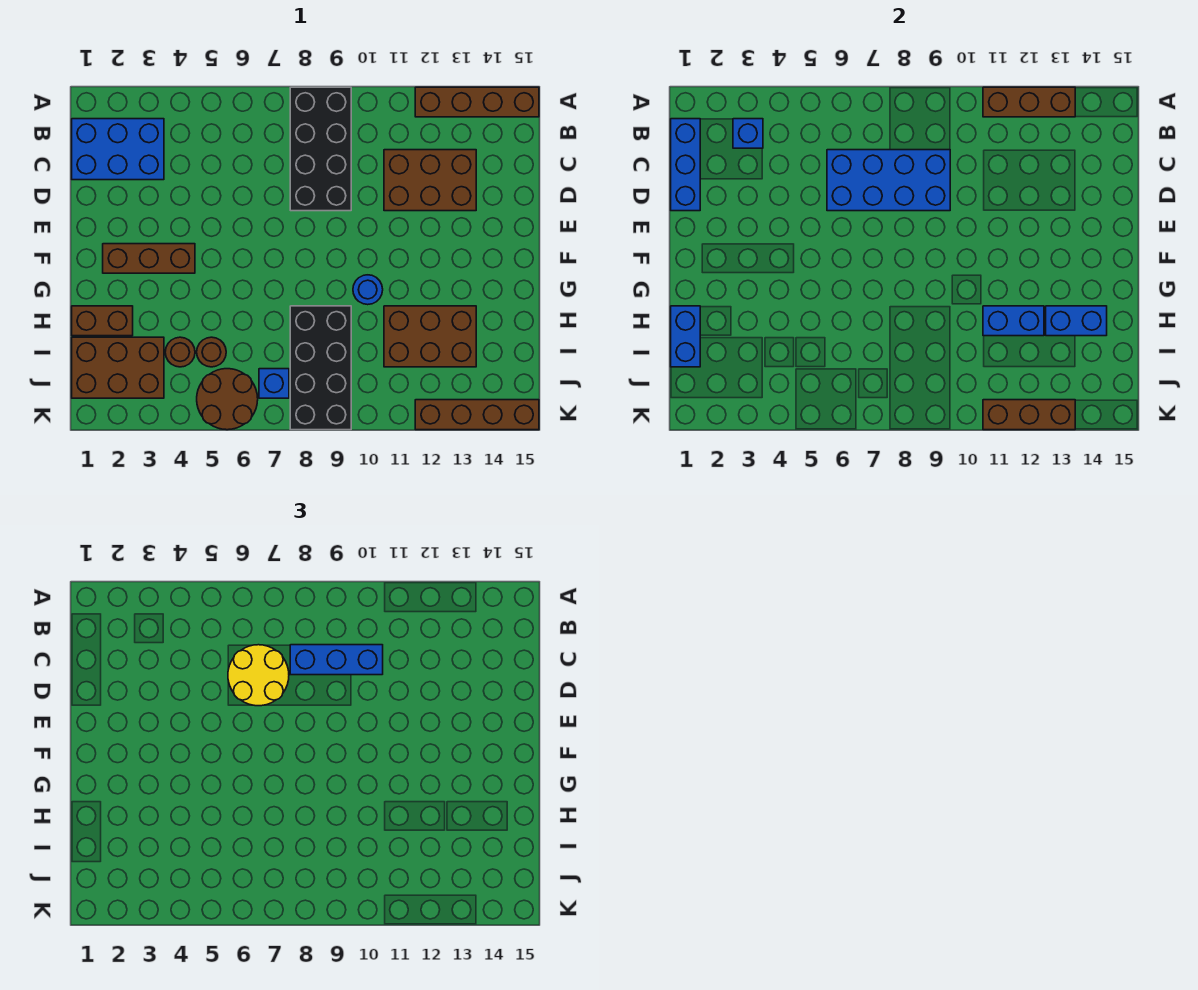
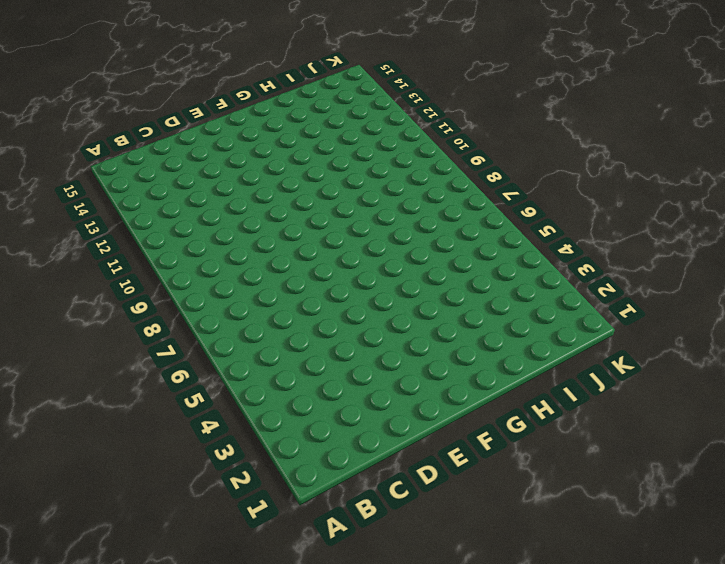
none -> black 2x4 brick [290,87,351,211]
none -> brown 1x4 brick [415,87,539,117]
none -> blue 2x3 brick [72,119,164,180]

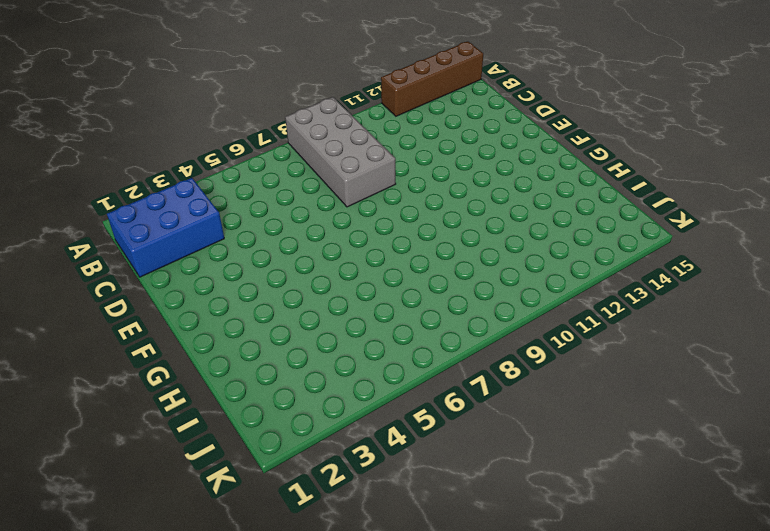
grey 2x4 brick [285,97,396,207] -> black 2x4 brick [290,87,351,211]
none -> brown 2x3 brick [384,150,476,211]
none -> brown 1x3 brick [103,244,195,273]
none -> blue 1x1 round brick [353,275,383,305]

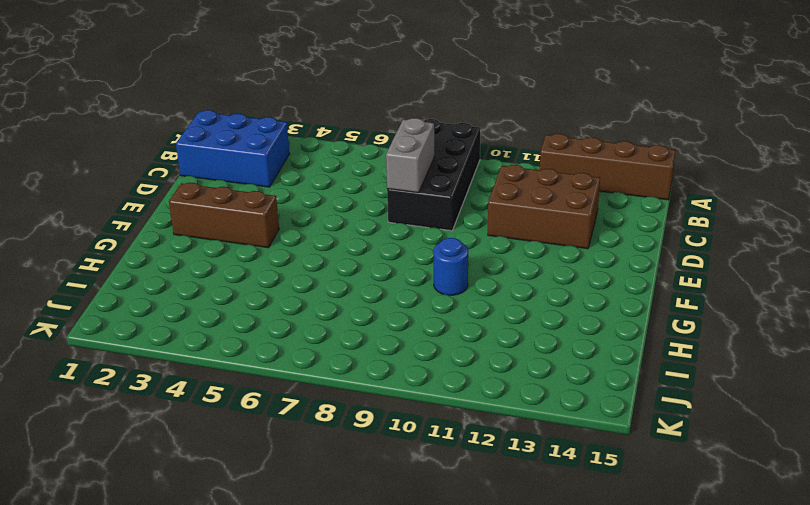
grey 1x2 brick [386,118,434,193] -> blue 2x4 brick [827,150,950,211]
none -> brown 1x2 brick [72,306,133,336]
none -> black 2x4 brick [290,306,351,430]
none -> brown 2x3 brick [384,306,476,367]

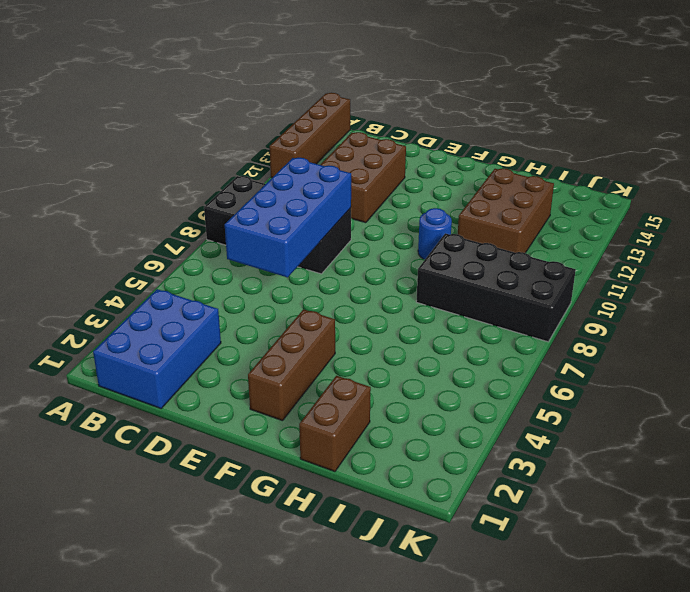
none -> brown 2x3 brick [72,337,164,398]
none -> brown 1x1 round brick [165,337,195,367]
none -> brown 1x1 round brick [197,337,226,367]

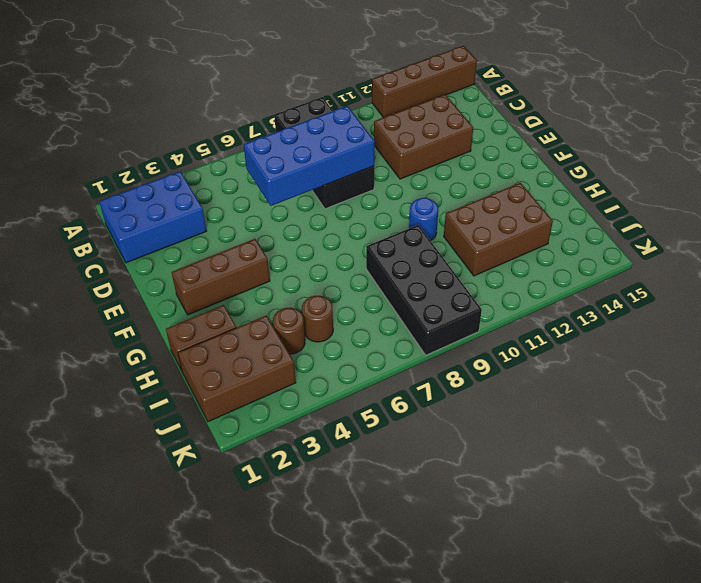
none -> brown 2x2 round brick [197,369,258,430]
none -> blue 1x1 brick [259,369,289,398]
none -> brown 1x4 brick [415,400,539,430]

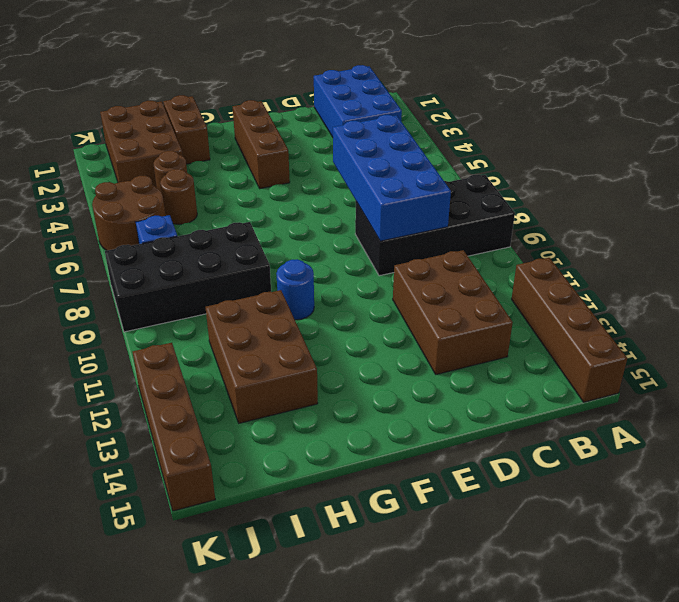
none -> brown 1x3 brick [983,87,1075,117]
none -> blue 1x3 brick [671,119,700,211]
none -> blue 1x1 brick [733,119,763,148]

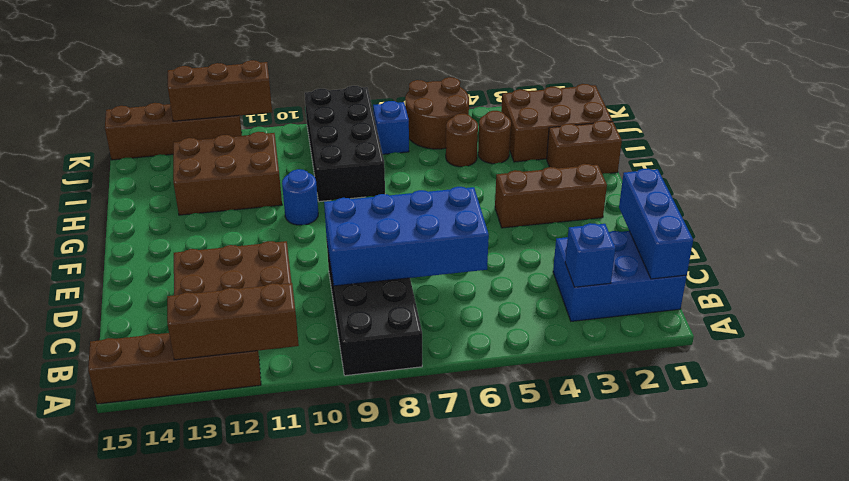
none -> blue 1x2 brick [671,306,700,367]
none -> blue 1x2 brick [983,306,1044,336]
none -> blue 1x2 brick [1046,306,1107,336]

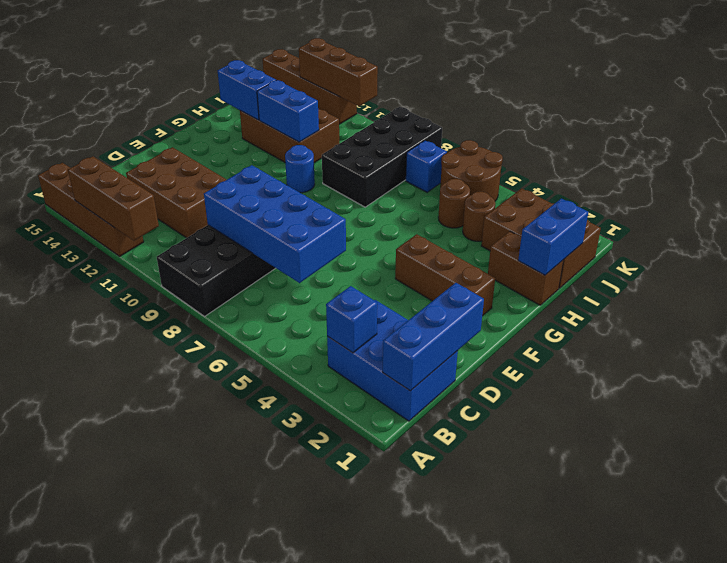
none -> yellow 2x2 round brick [228,645,289,706]
none -> blue 1x3 brick [290,645,383,675]

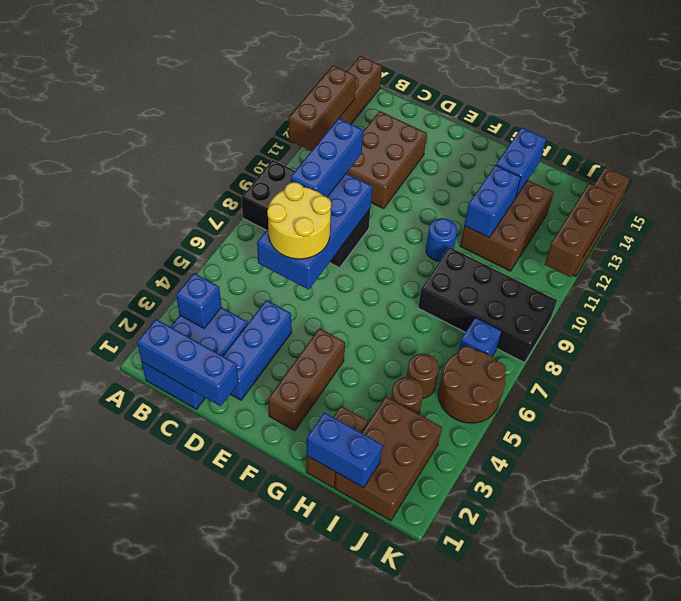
blue 1x3 brick [223,300,292,400] -> none

